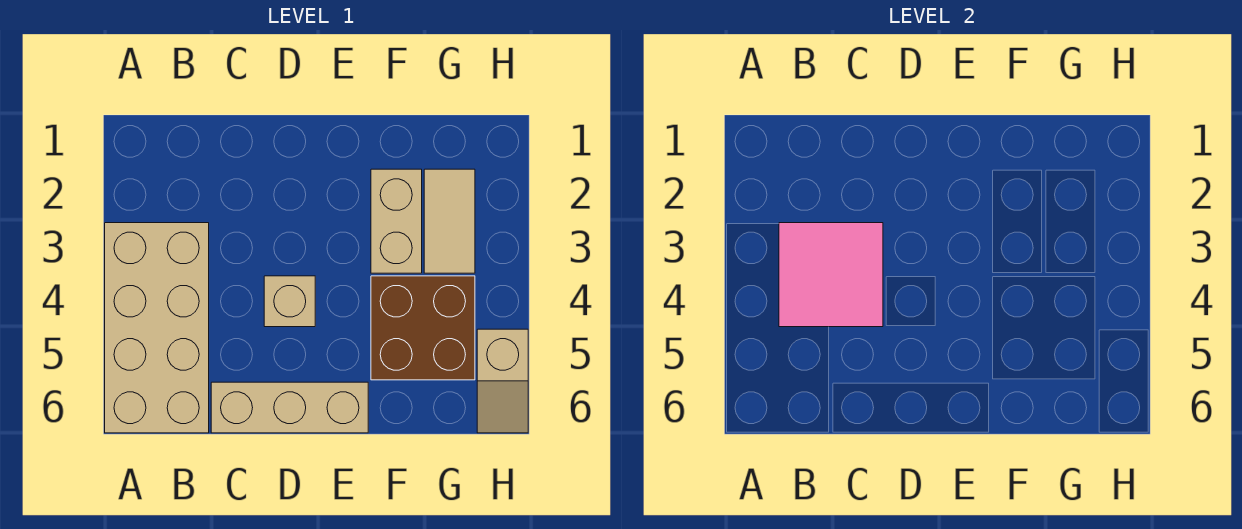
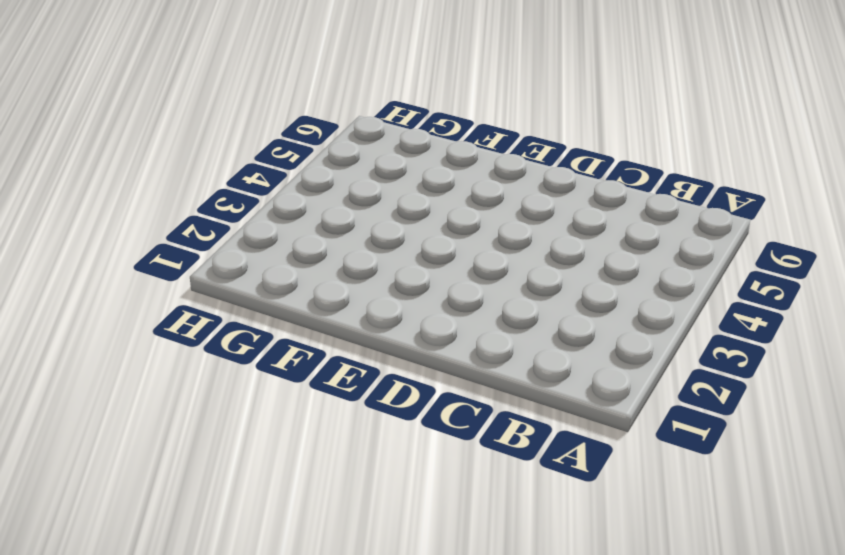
none -> tan 2x4 brick [105,223,209,433]
none -> tan 1x3 brick [211,382,368,433]

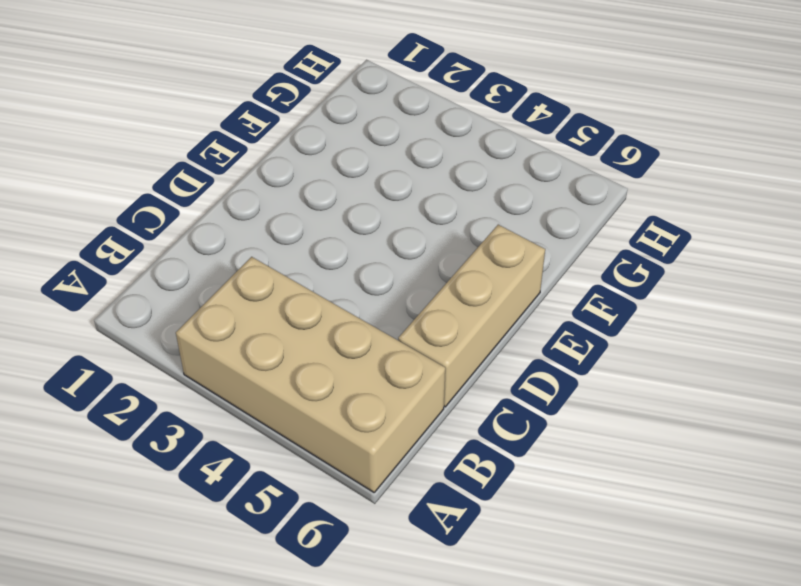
none -> tan 1x1 brick [264,276,315,327]
none -> tan 1x2 brick [371,169,422,273]

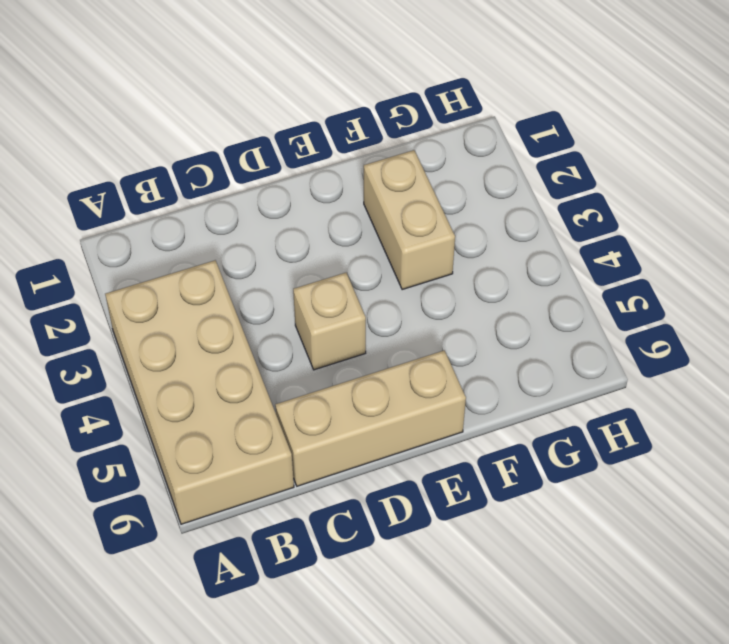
none -> brown 2x2 brick [371,276,475,380]
none -> tan 1x2 tile [424,169,475,273]

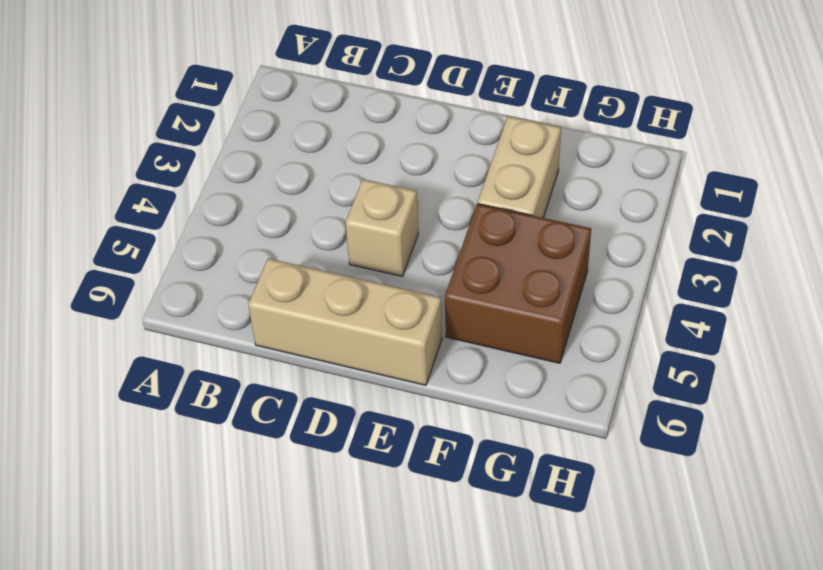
none -> tan 2x4 brick [105,223,209,433]
none -> tan 1x2 tile [424,169,475,273]

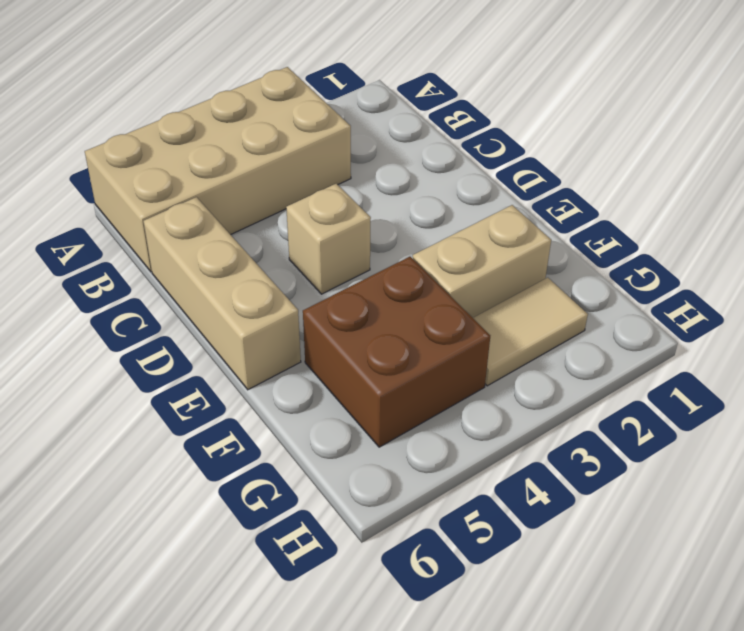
none -> tan 1x2 slope [477,329,528,433]
none -> pink 2x2 tile [779,223,883,327]

